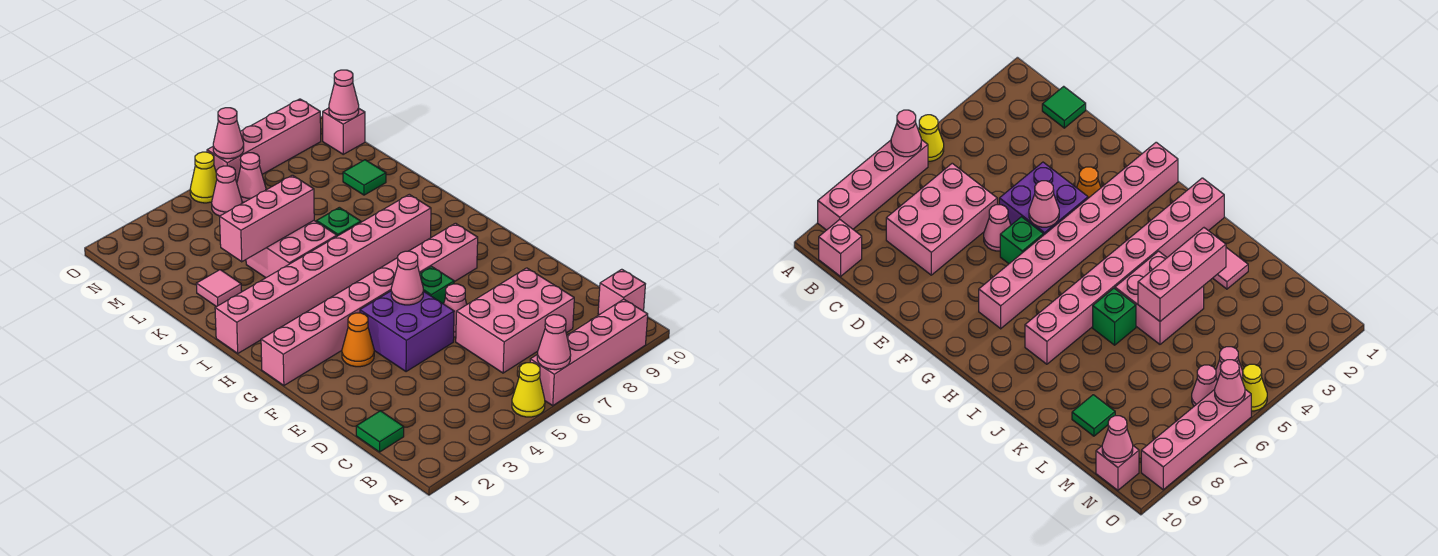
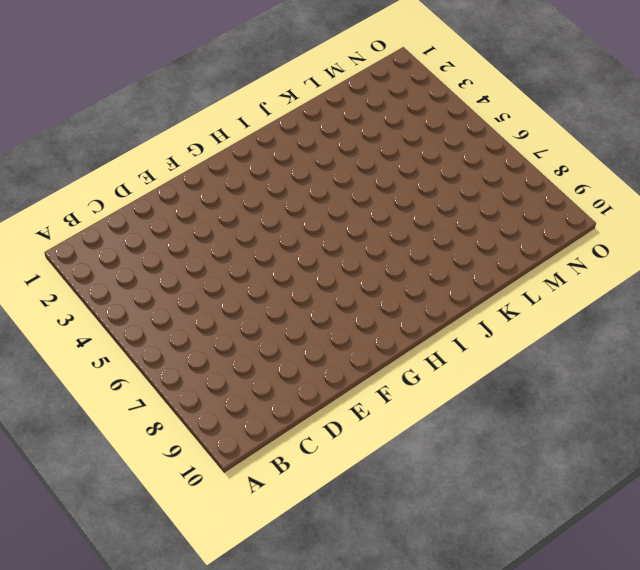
none -> yellow 1x1 cone [512,363,545,417]
none -> pink 1x4 brick [530,299,648,406]
none -> pink 1x1 brick [598,269,645,315]

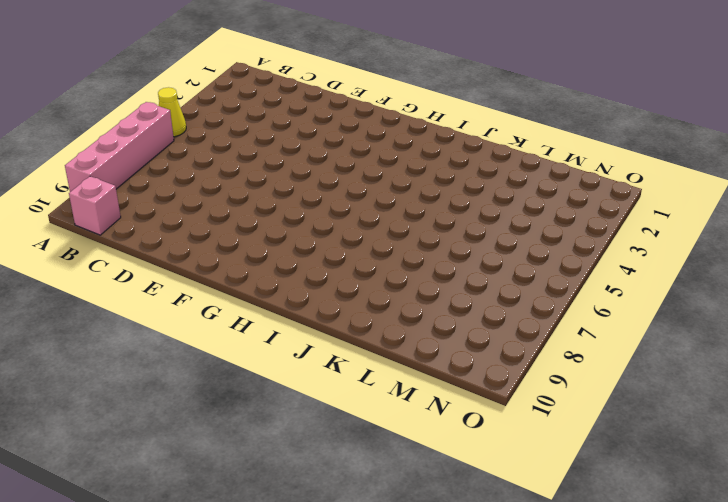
none -> green 1x1 tile [356,411,404,452]
none -> pink 2x3 brick [456,268,574,373]
none -> purple 2x2 brick [360,291,454,372]

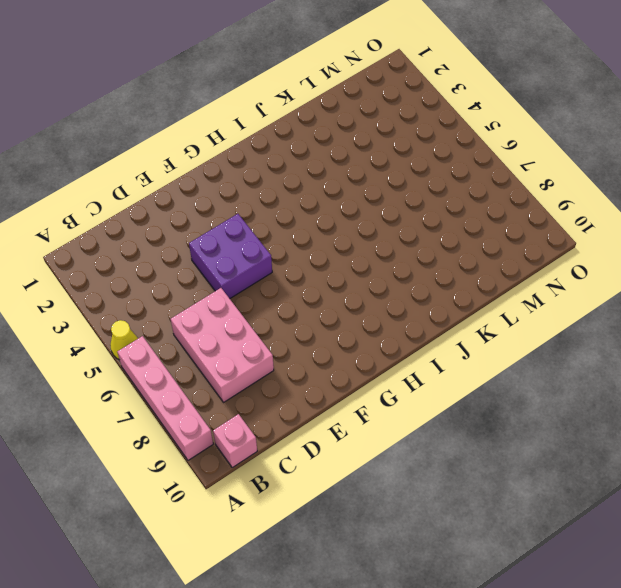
none -> green 1x1 tile [356,411,404,452]
none -> pink 1x1 cone [444,284,467,337]
none -> orange 1x1 cone [342,313,374,367]

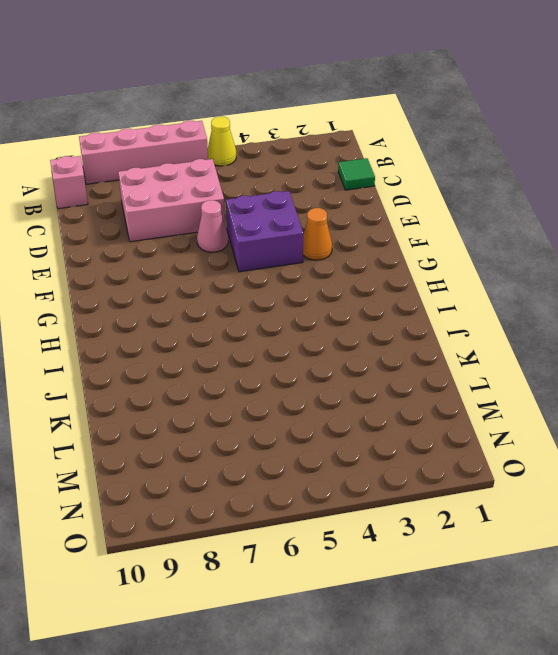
none -> green 1x1 brick [420,267,454,304]
none -> pink 1x8 brick [261,223,478,385]
none -> pink 1x8 brick [215,194,431,353]

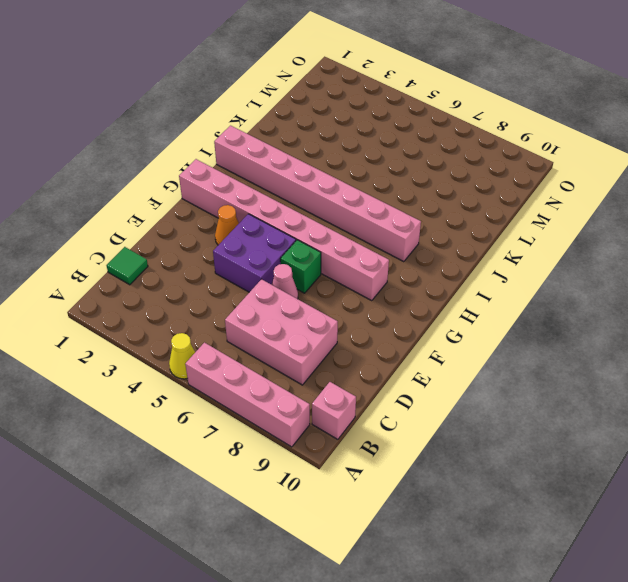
none -> pink 2x2 brick [246,221,337,278]
none -> green 1x1 brick [316,207,361,236]
none -> pink 1x1 tile [196,270,242,307]

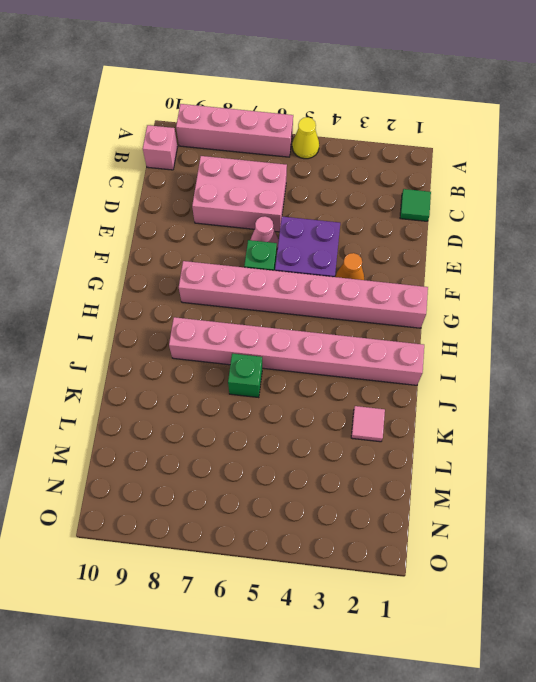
none -> pink 2x2 brick [246,221,337,278]
none -> green 1x1 tile [343,160,386,195]
none -> pink 1x1 cone [212,166,242,216]

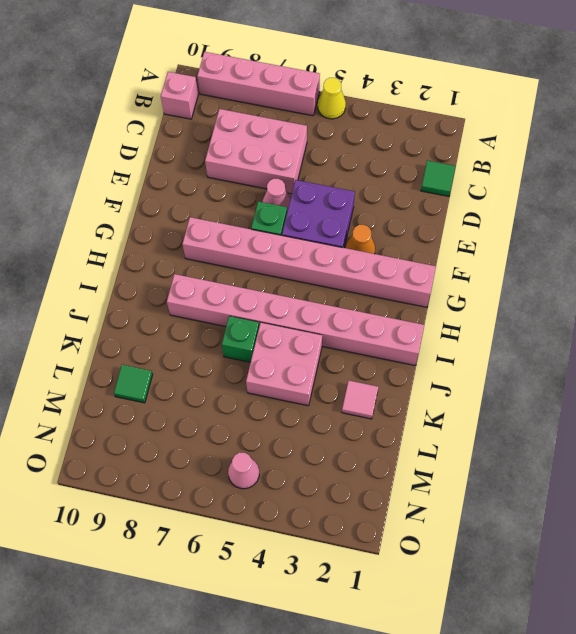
none -> pink 1x1 cone [237,153,266,203]
none -> pink 1x1 brick [323,108,365,154]
none -> yellow 1x1 cone [190,152,217,203]

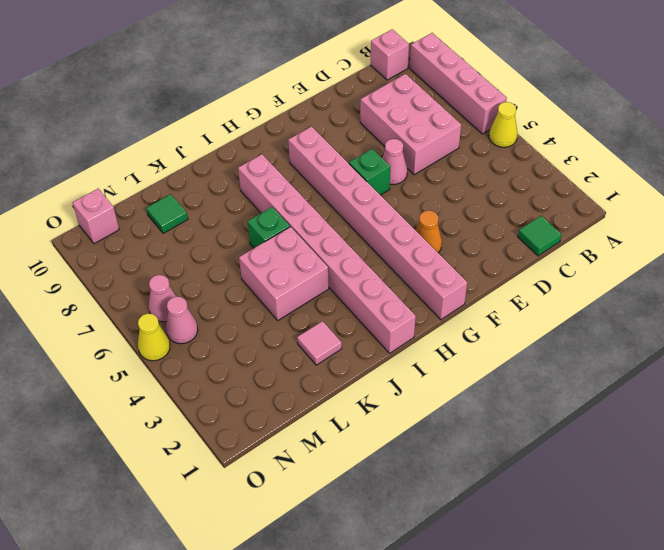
none -> purple 2x2 brick [360,291,454,372]
none -> pink 1x4 brick [207,99,321,182]
none -> pink 1x1 cone [537,315,571,370]

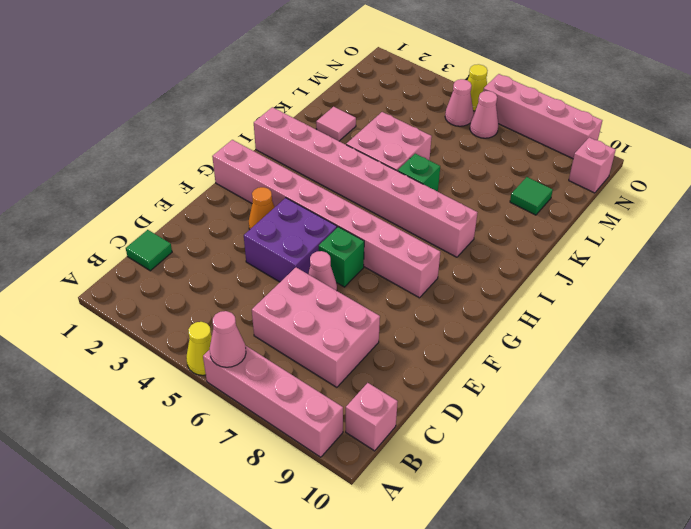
none -> pink 1x1 cone [391,251,423,305]
none -> pink 1x3 brick [220,175,314,262]
none -> pink 1x1 cone [329,70,359,120]

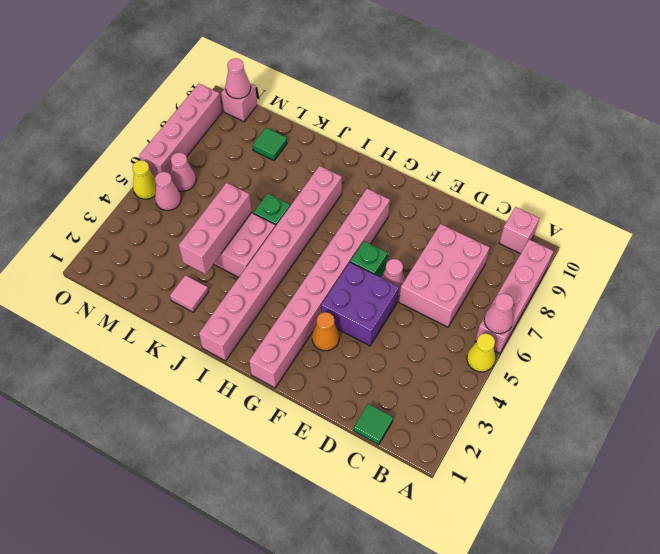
none -> pink 1x1 cone [391,251,423,305]
none -> pink 1x1 cone [213,108,244,159]

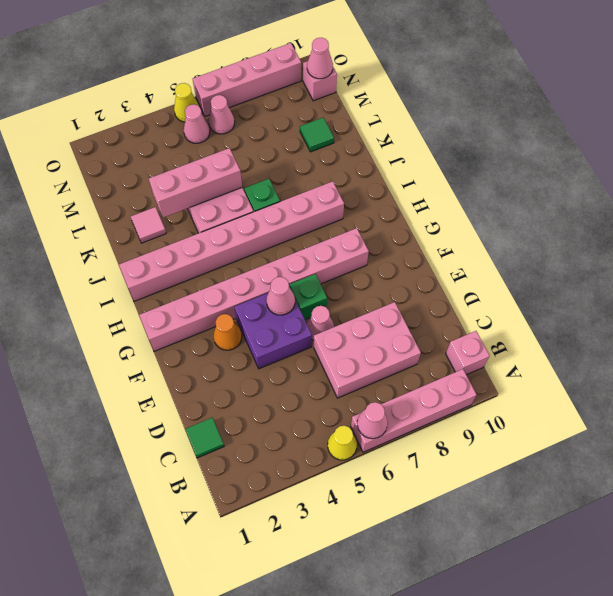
none -> pink 1x1 cone [213,108,244,159]

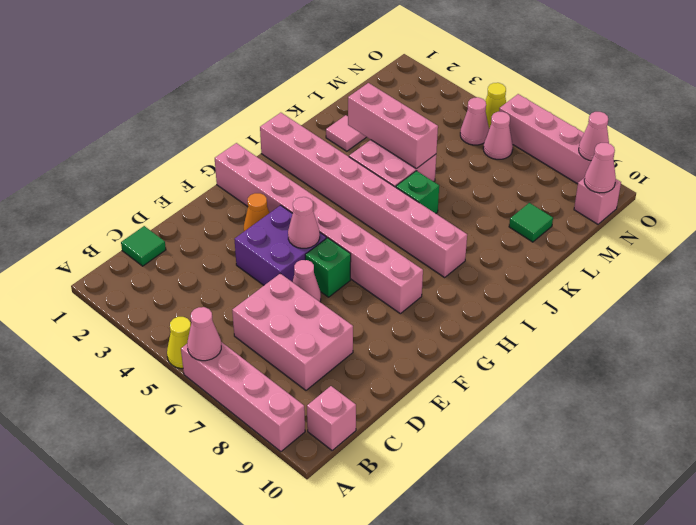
pink 1x1 cone [579,112,609,161] -> pink 1x1 cone moved to [213,108,244,159]

